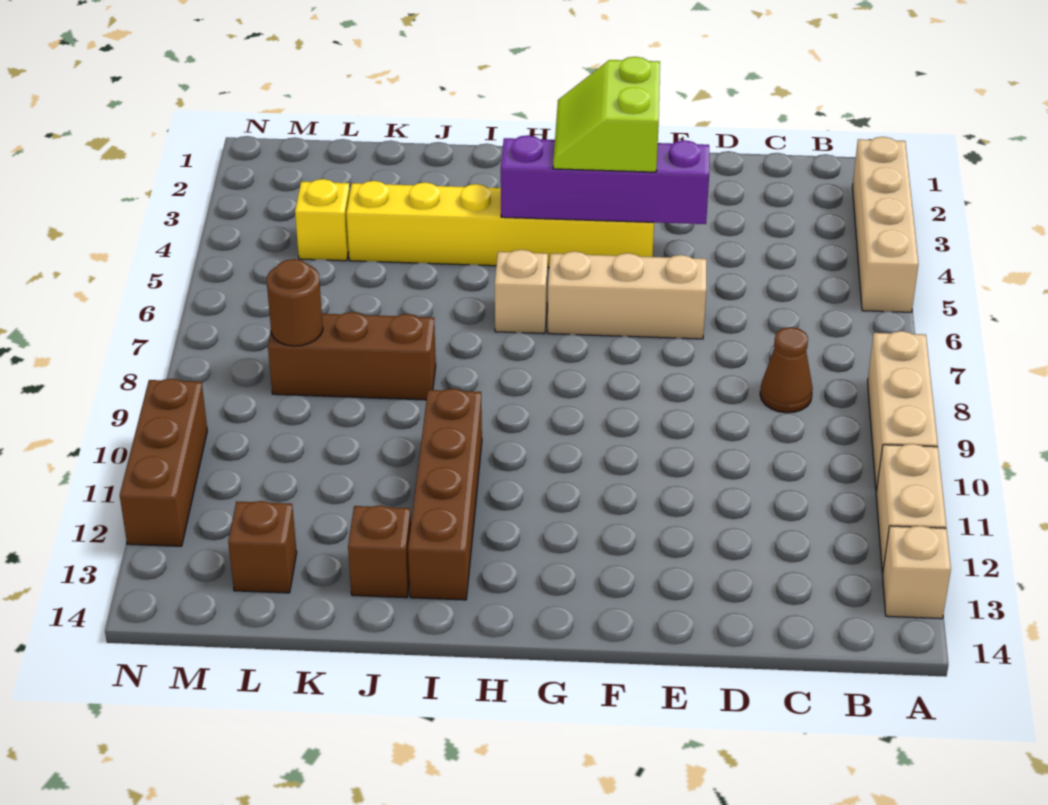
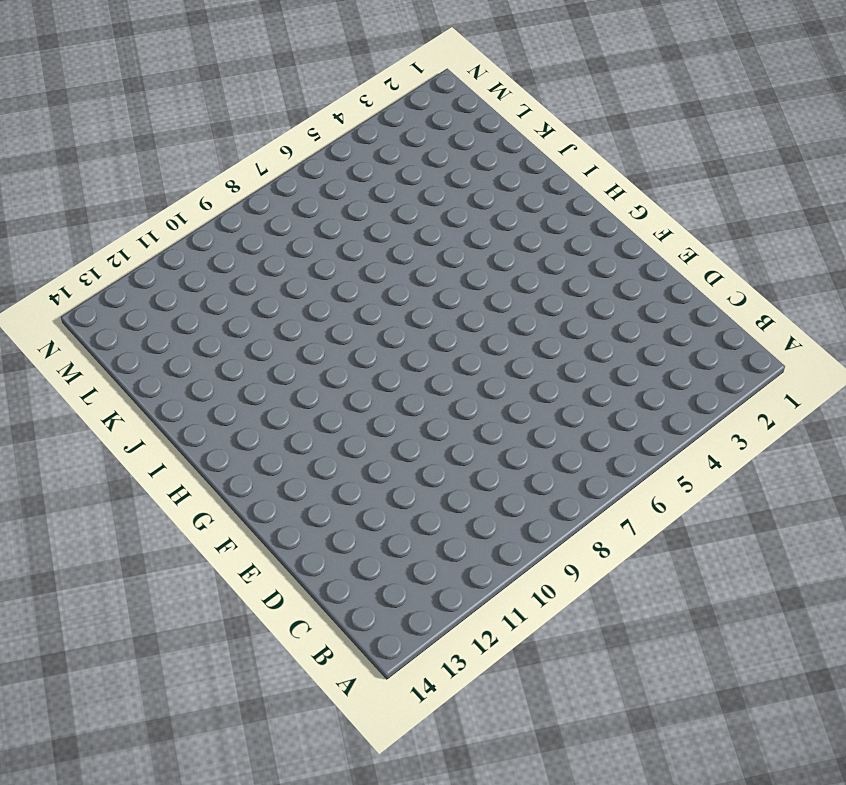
none -> tan 1x4 brick [852,137,918,312]
none -> tan 1x3 brick [867,331,938,491]
none -> tan 1x2 brick [876,444,946,573]

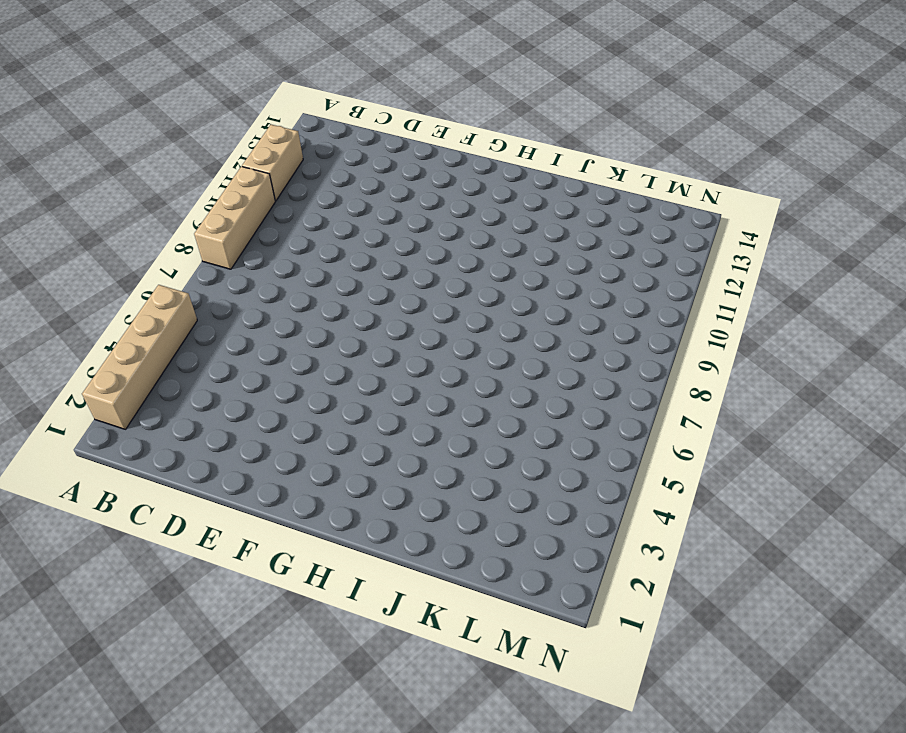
none -> tan 1x1 brick [883,526,951,619]
none -> brown 1x1 cone [760,327,813,413]
none -> tan 1x3 brick [548,251,706,339]

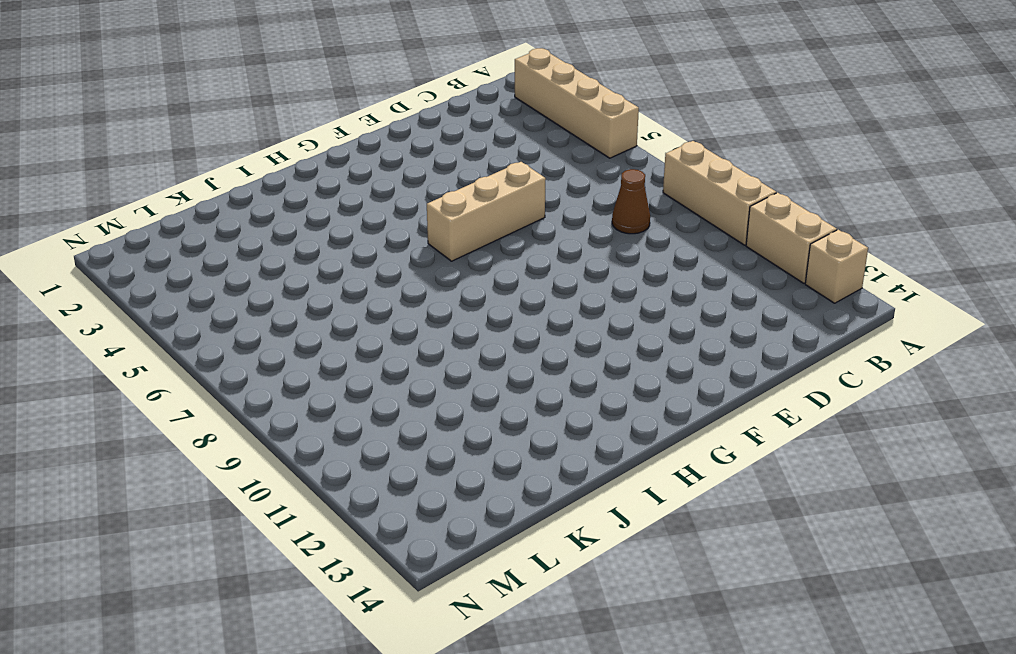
none -> yellow 1x6 brick [346,181,654,267]
none -> tan 1x1 brick [495,250,548,334]
none -> brown 1x4 brick [408,389,482,600]

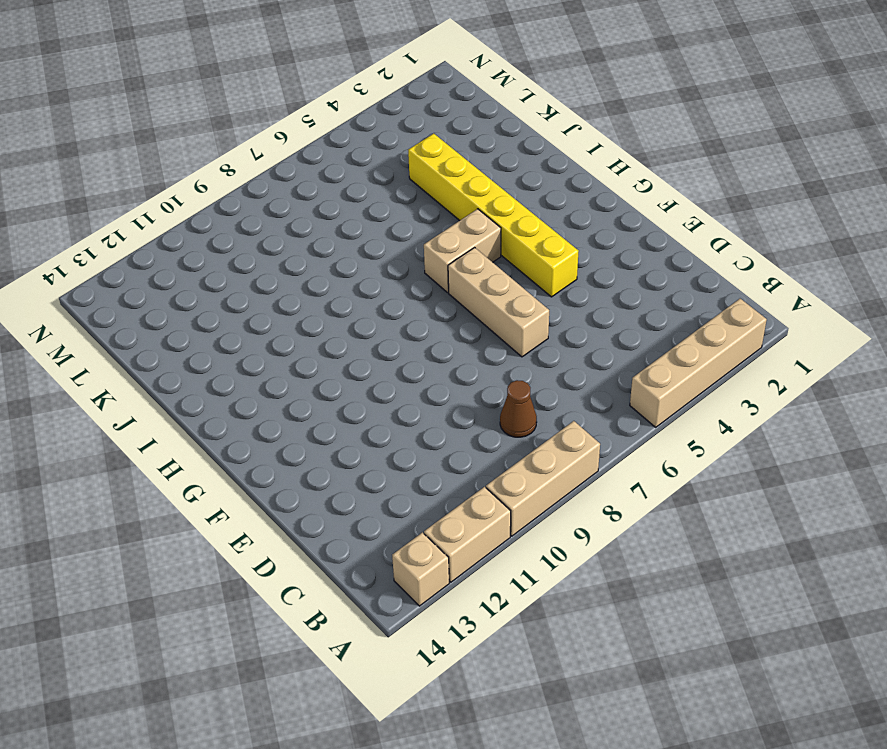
tan 1x2 brick [424,209,501,293] -> tan 1x1 brick [495,250,548,334]
none -> brown 1x4 brick [408,389,482,600]
none -> brown 1x3 brick [268,312,436,400]
none -> brown 1x1 brick [348,505,411,598]

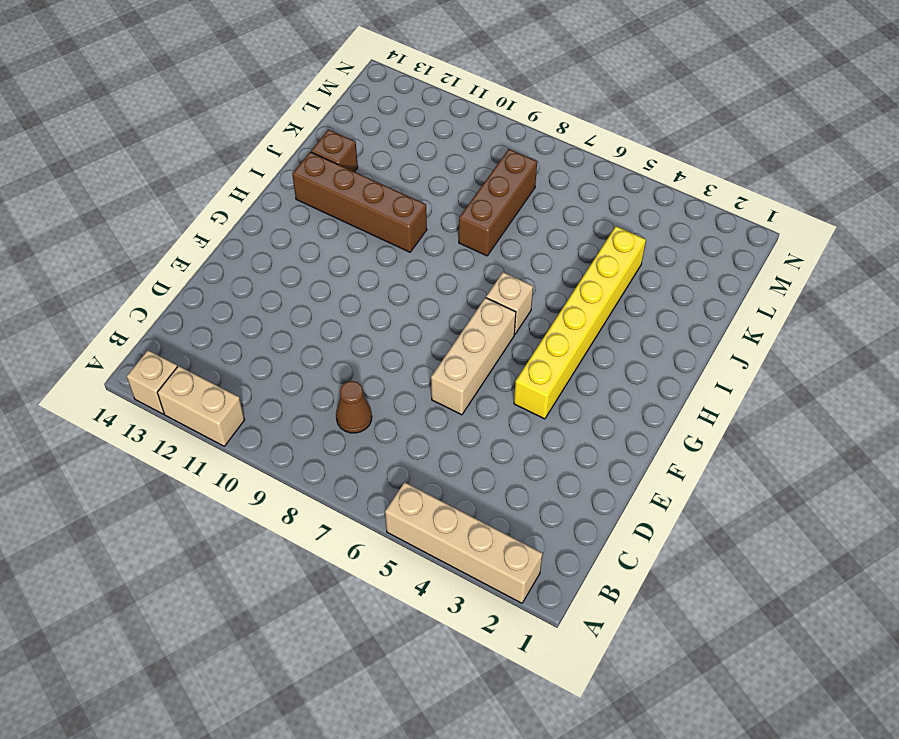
none -> tan 1x3 brick [867,331,938,491]
none -> yellow 1x1 brick [295,179,350,261]
none -> brown 1x1 brick [228,501,297,593]

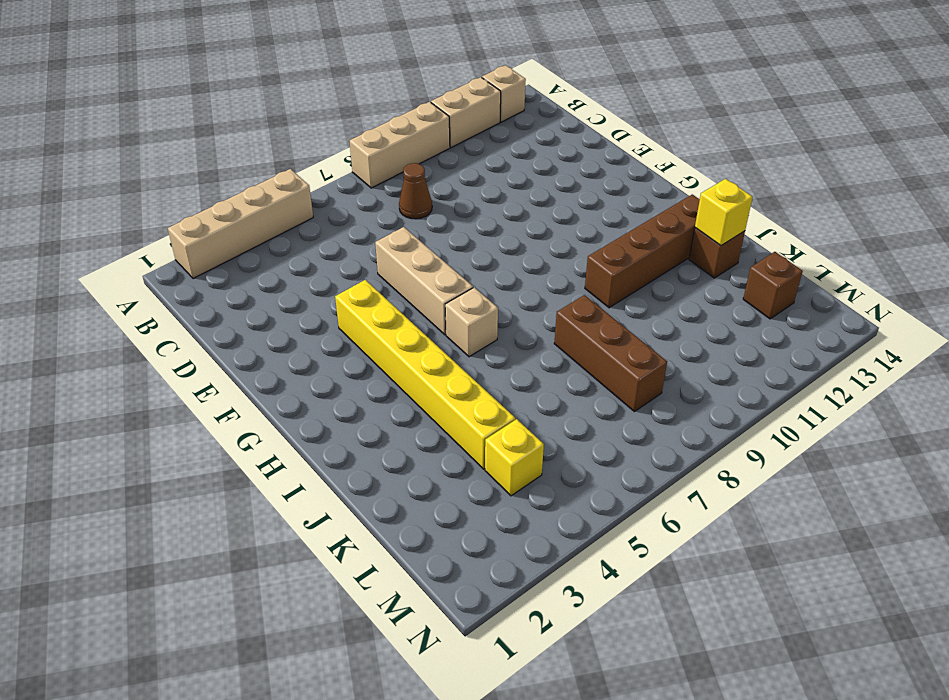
yellow 1x1 brick [695,179,752,246] -> none
none -> brown 1x3 brick [120,379,207,546]
none -> purple 1x4 brick [501,135,709,224]
none -> brown 1x1 round brick [267,259,323,346]

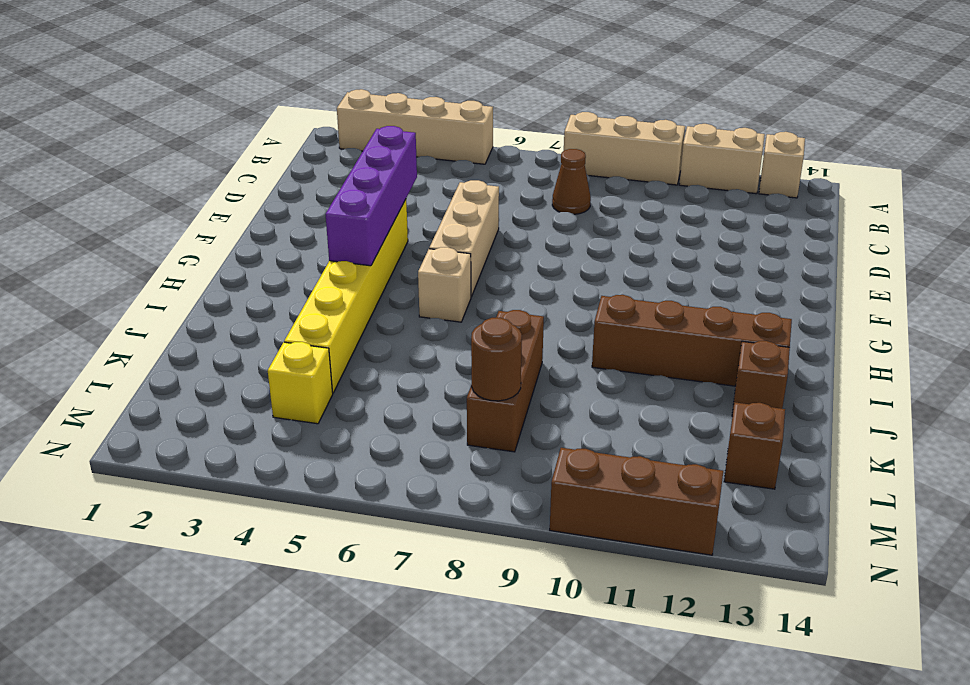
none -> lime 2x2 slope [553,57,660,172]

